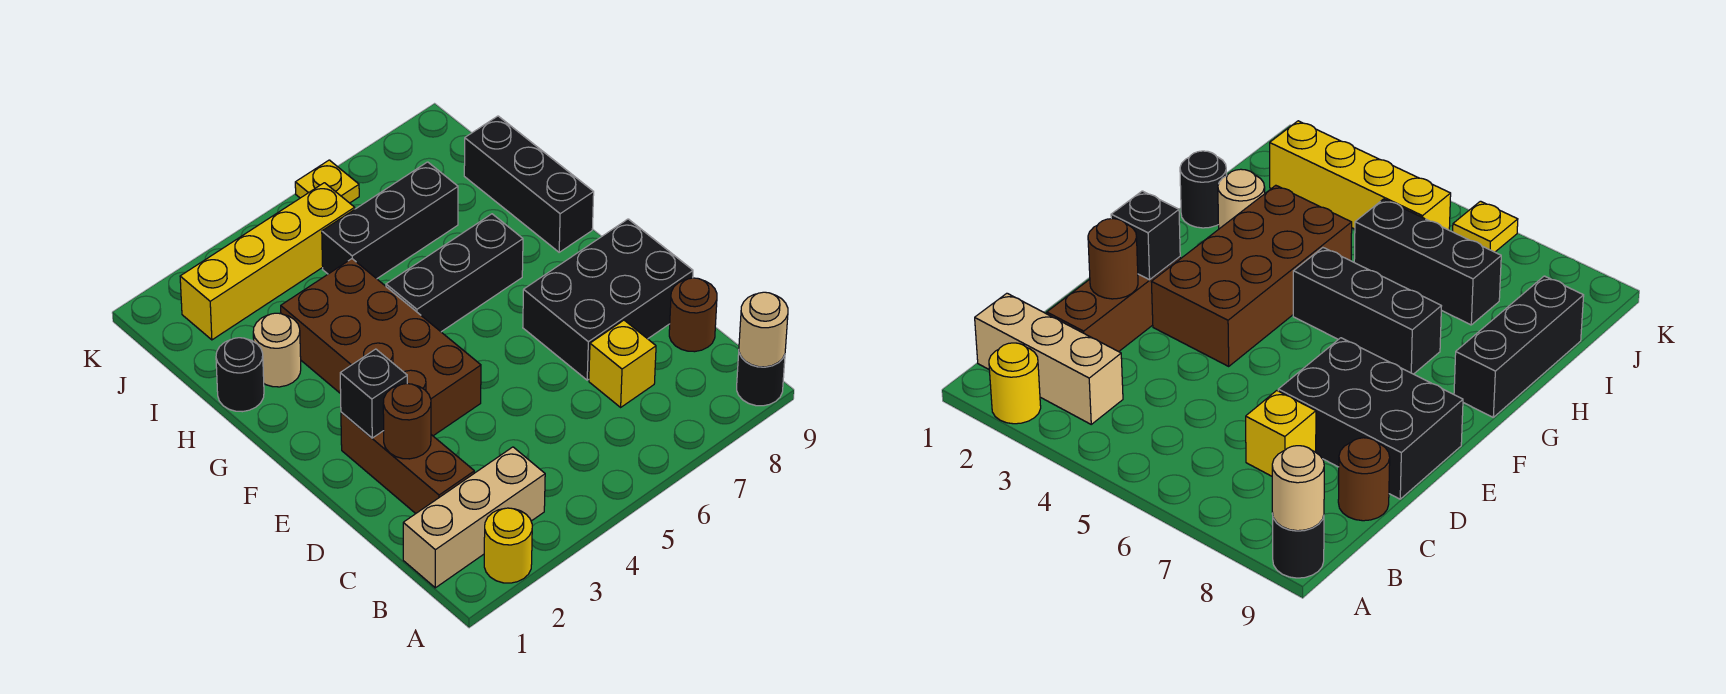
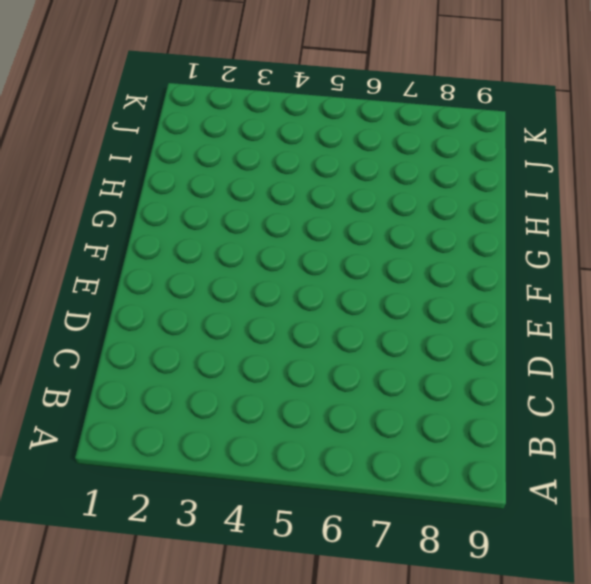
none -> yellow 1x1 round brick [484,508,532,583]
none -> black 1x1 round brick [737,353,785,406]
none -> tan 1x3 brick [403,447,545,588]

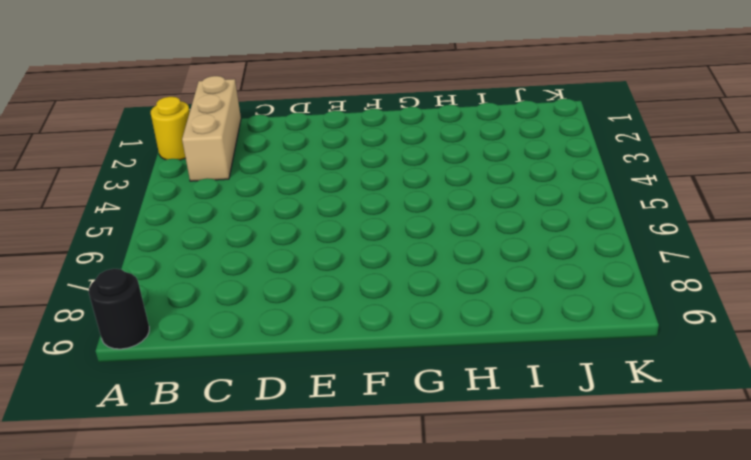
none -> brown 1x3 brick [341,412,474,513]
none -> yellow 1x1 brick [589,320,656,407]
none -> brown 1x1 round brick [669,278,717,352]

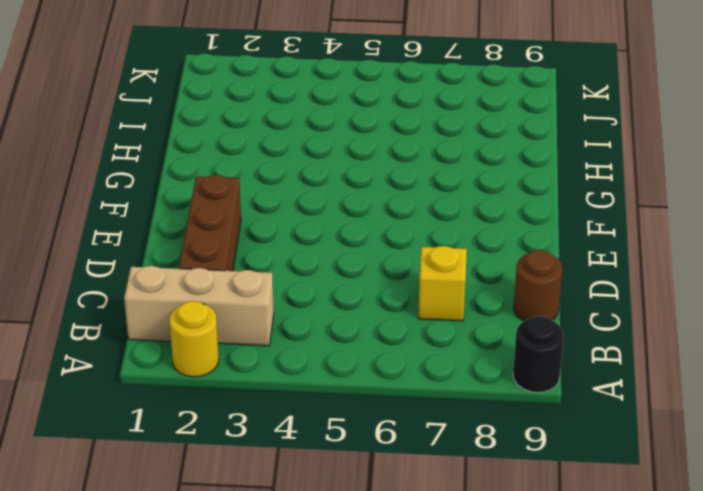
none -> black 2x3 brick [523,219,693,380]
none -> brown 2x4 brick [281,259,481,436]
none -> black 1x3 brick [386,214,523,332]

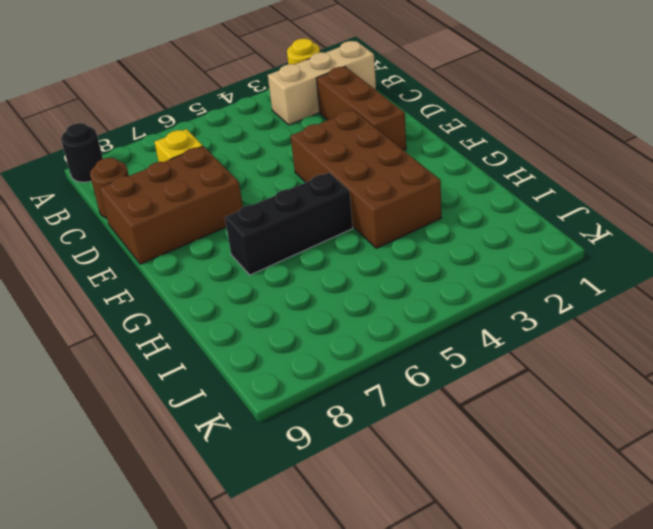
brown 2x3 brick [100,146,243,264] -> black 2x3 brick [523,219,693,380]
none -> black 1x3 brick [464,116,594,252]
none -> black 1x1 round brick [216,338,264,412]
none -> tan 1x1 round brick [253,313,301,387]

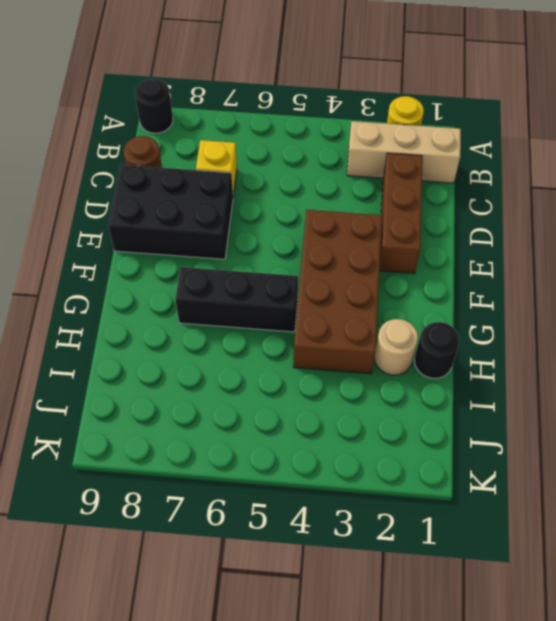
none -> black 1x3 brick [464,116,594,252]
none -> black 1x3 brick [322,162,458,279]
none -> yellow 1x4 brick [180,183,355,340]

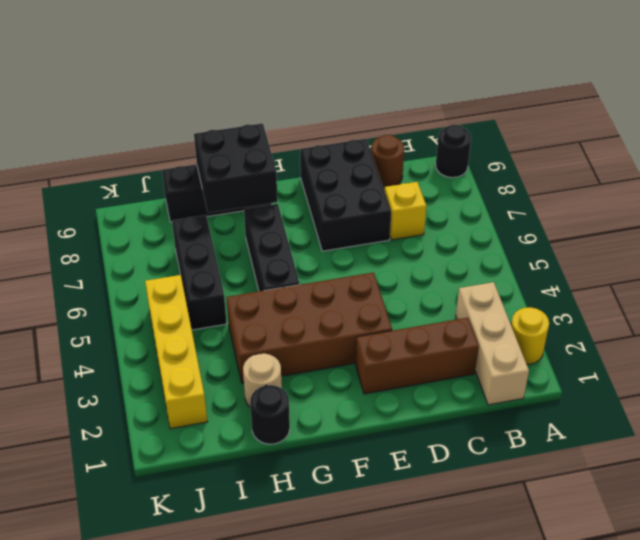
black 2x2 brick [194,123,277,213] -> none
none -> yellow 1x1 plate [295,160,359,203]
none -> tan 1x1 round brick [739,292,788,367]
none -> brown 1x1 round brick [383,384,431,459]

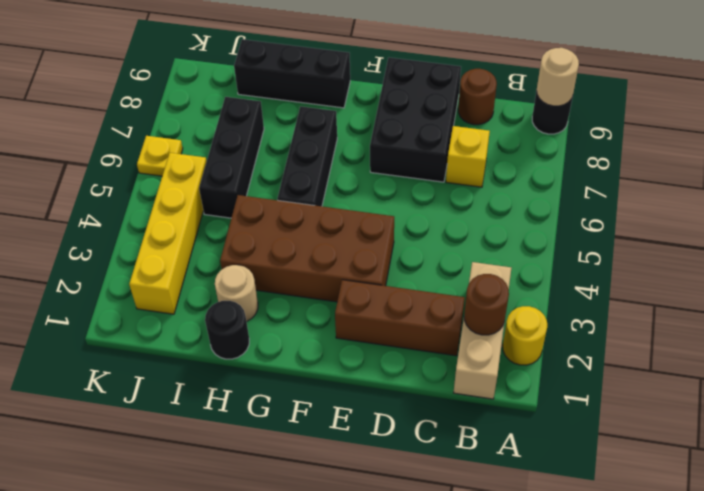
brown 1x1 round brick [464,274,509,335] -> brown 1x1 round brick moved to [383,384,431,459]
none -> black 1x1 brick [340,349,407,438]

